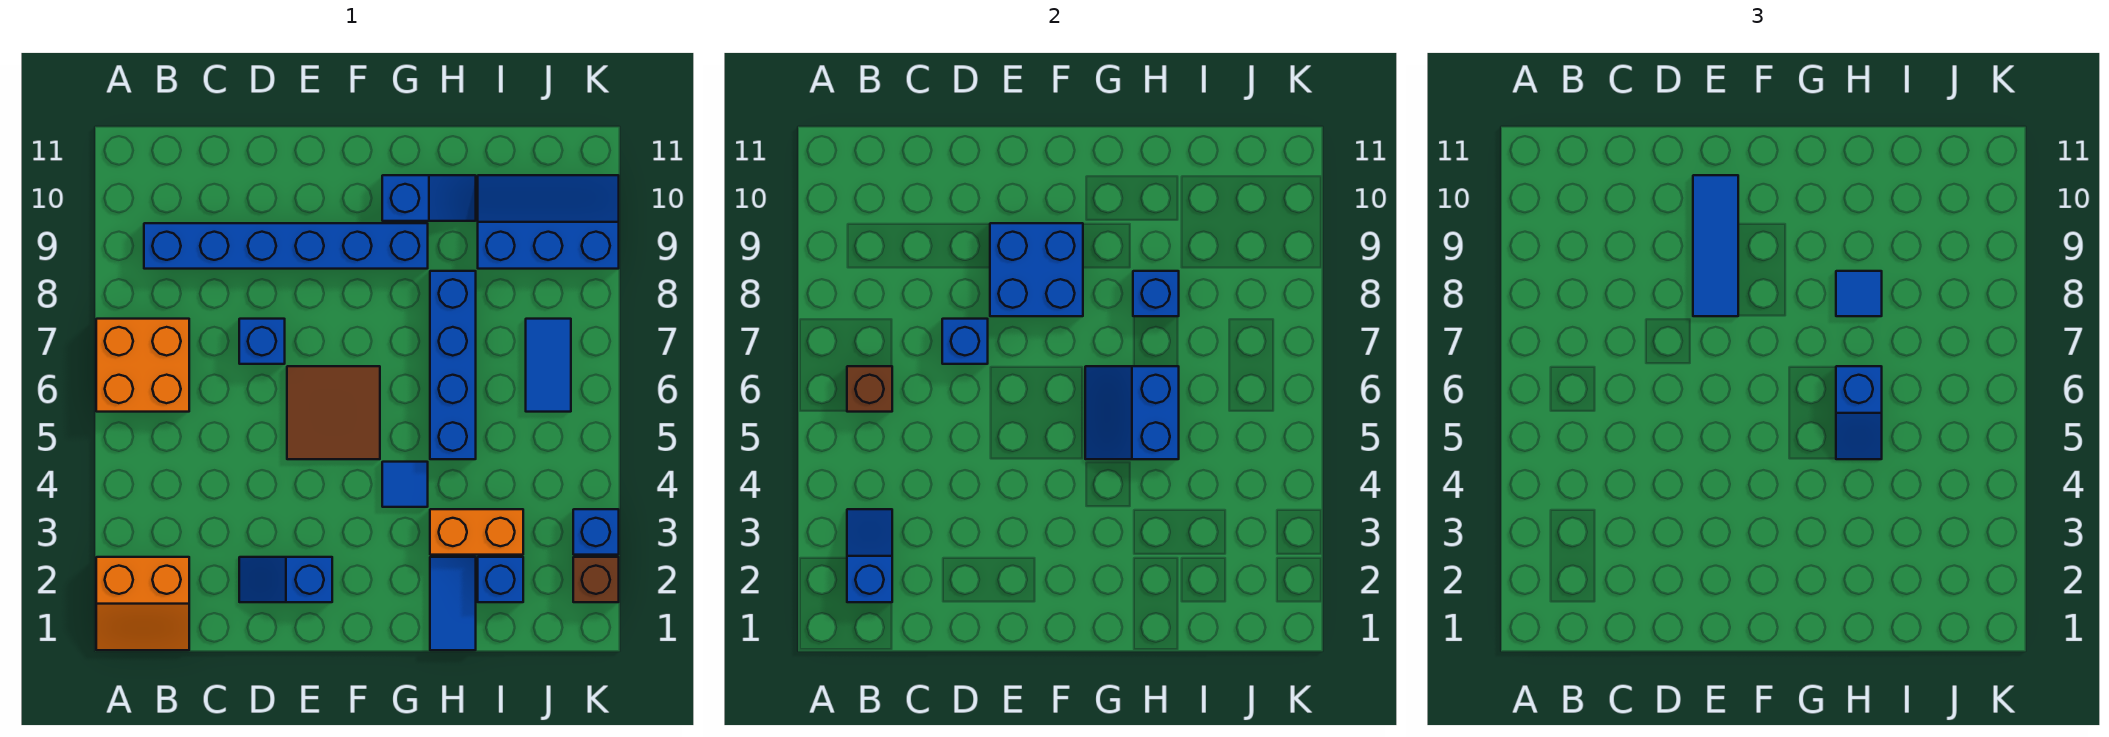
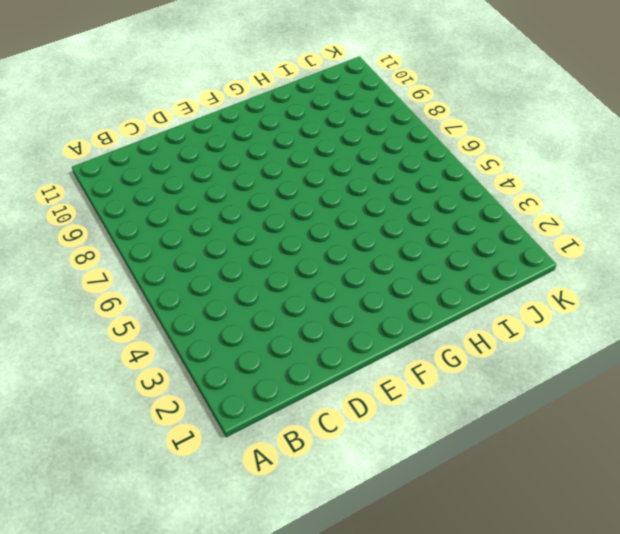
none -> orange 2x2 slope [96,557,189,650]
none -> orange 2x2 brick [96,319,189,412]
none -> blue 1x6 brick [144,223,428,269]

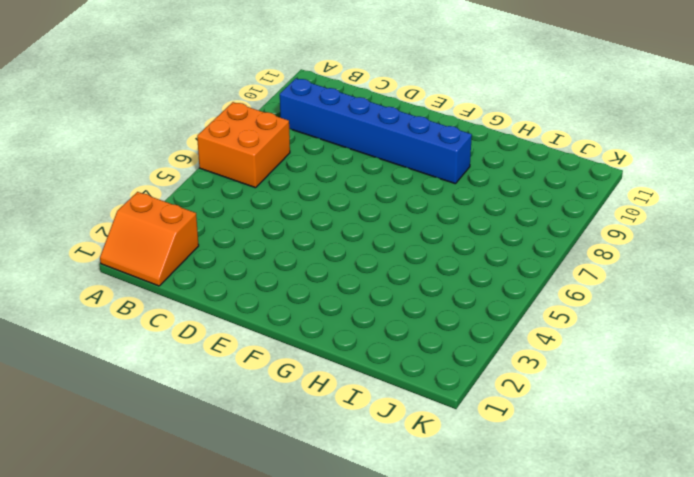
none -> blue 1x2 slope [239,557,332,602]
none -> blue 1x1 brick [239,319,285,364]
none -> brown 2x2 tile [287,366,380,459]

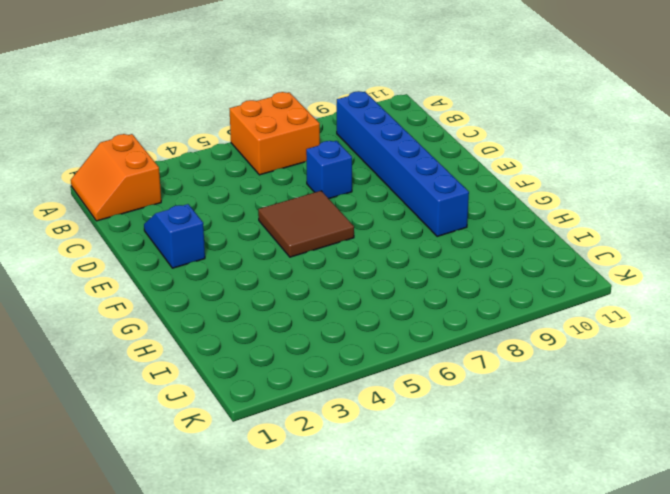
none -> blue 1x1 tile [382,462,428,507]
none -> blue 1x2 slope [382,175,476,221]
none -> blue 1x2 tile [430,557,476,650]

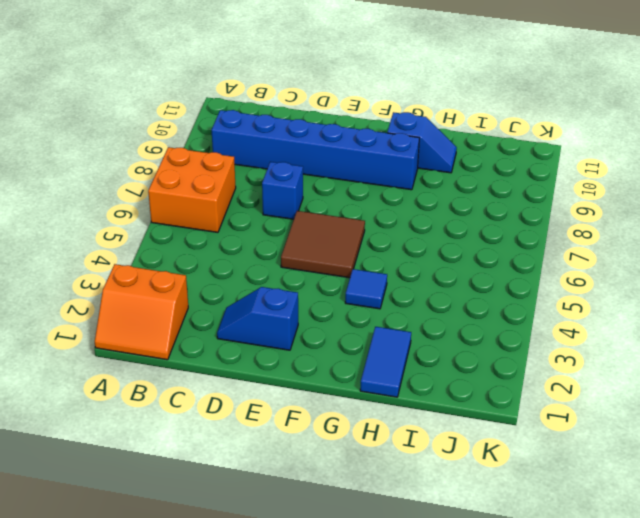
none -> orange 1x2 brick [430,509,523,555]
none -> blue 1x4 brick [430,271,476,459]
none -> blue 1x1 brick [478,557,523,602]

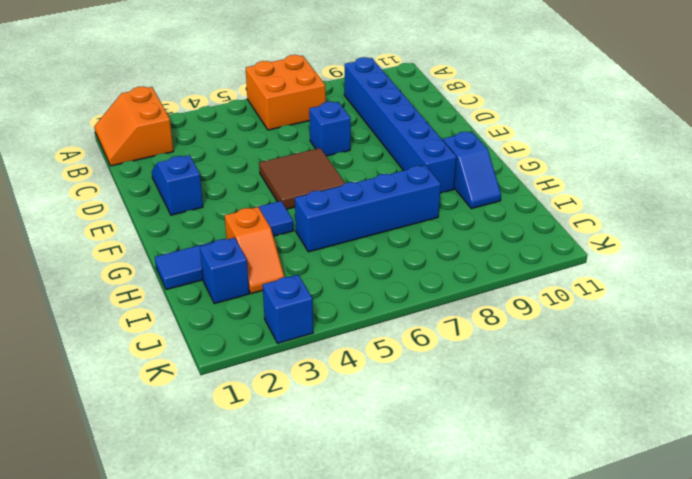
orange 1x2 slope [225,207,284,294] -> orange 1x2 brick [430,509,523,555]
none -> blue 2x3 slope [478,175,619,269]
none -> blue 1x2 tile [526,319,571,412]
none -> brown 1x1 brick [573,557,619,602]

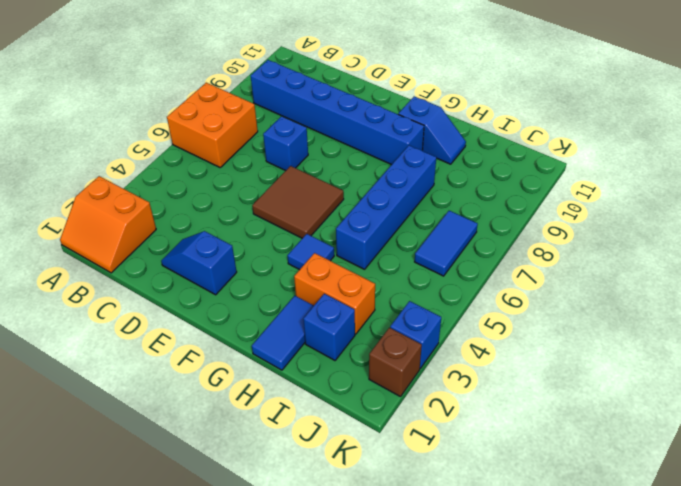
none -> blue 2x3 slope [478,175,619,269]
none -> blue 1x2 slope [847,509,892,602]
none -> brown 1x1 brick [847,366,892,412]

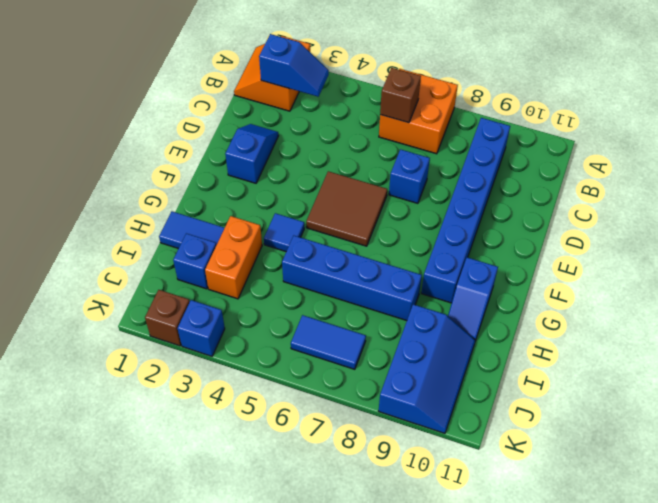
none -> blue 1x1 brick [942,319,988,364]
none -> blue 2x2 brick [990,223,1083,316]
none -> blue 2x2 slope [1085,366,1179,459]

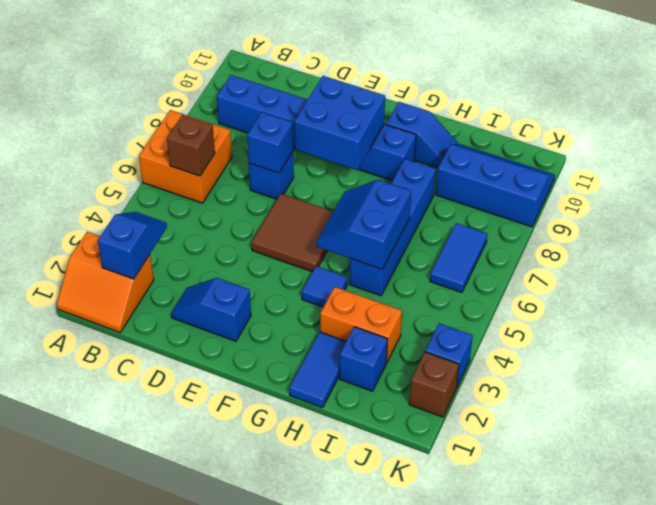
none -> blue 1x1 brick [1133,271,1179,316]
none -> blue 1x3 tile [1693,175,1738,316]
none -> blue 1x2 slope [1836,366,1882,459]

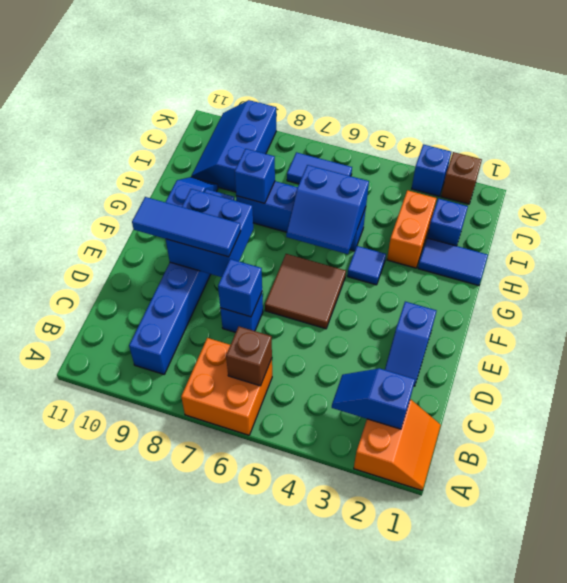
none -> blue 1x2 slope [1836,366,1882,459]
none -> blue 1x1 tile [1836,271,1882,316]

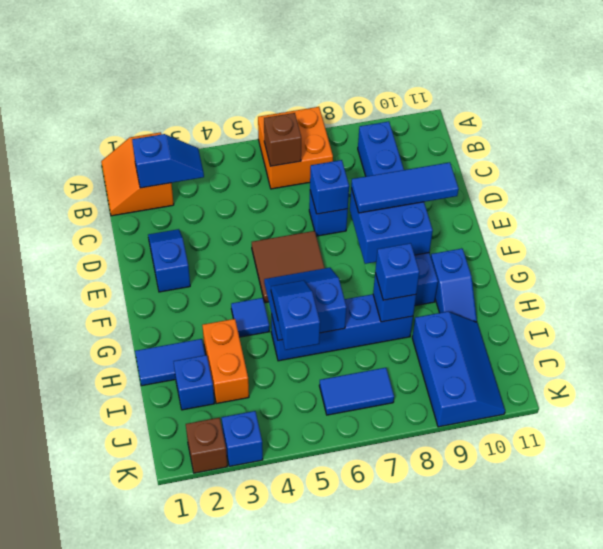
blue 1x2 slope [271,280,320,350] -> blue 1x2 slope turned to [1836,366,1882,459]
blue 1x1 brick [375,243,420,300] -> blue 1x1 tile [1836,271,1882,316]

